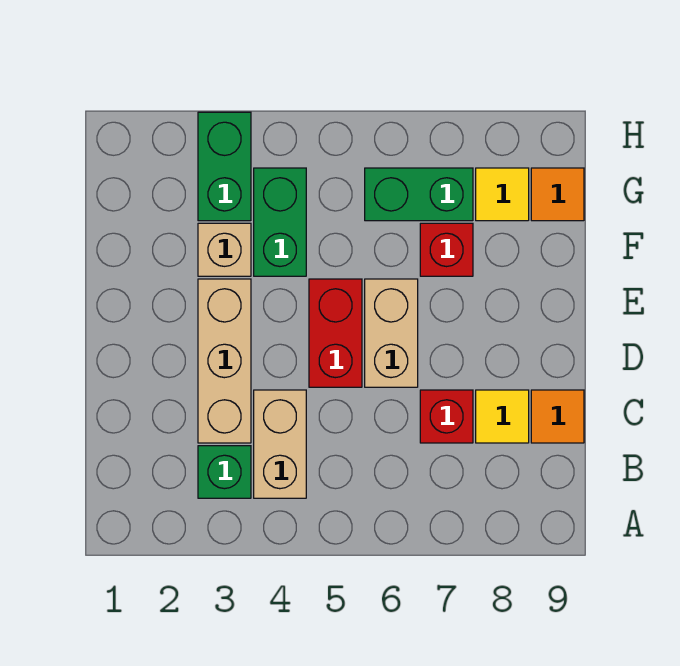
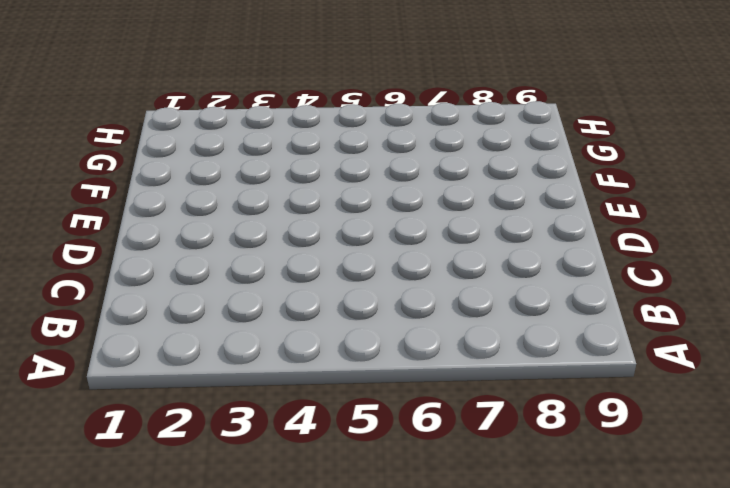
none -> green 1x1 brick [198,446,251,498]
none -> tan 1x2 brick [254,390,306,498]
none -> tan 1x3 brick [198,279,251,443]

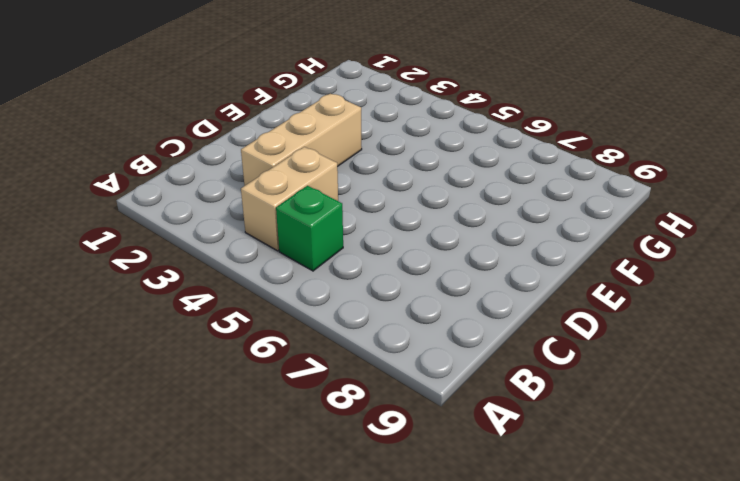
green 1x1 brick [276,186,343,271] -> green 1x1 brick moved to [198,446,251,498]
none -> red 1x1 brick [420,390,473,443]
none -> yellow 1x1 tile [476,390,529,443]
none -> orange 1x1 tile [531,390,584,443]

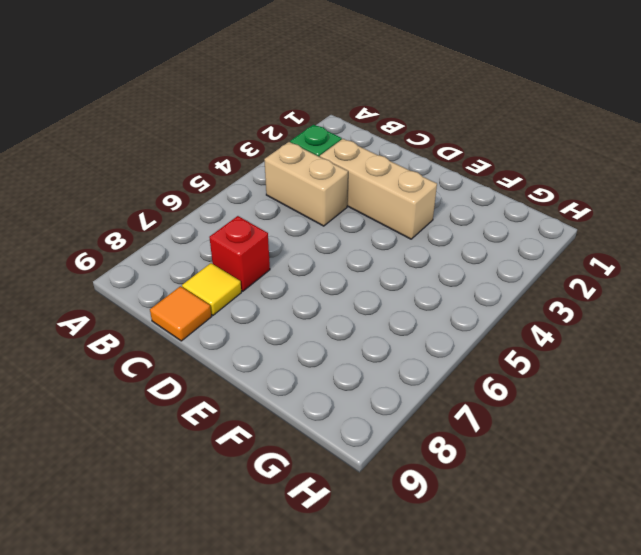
none -> red 1x2 brick [309,279,362,387]
none -> tan 1x2 brick [365,279,418,387]
none -> tan 1x1 brick [198,223,251,276]

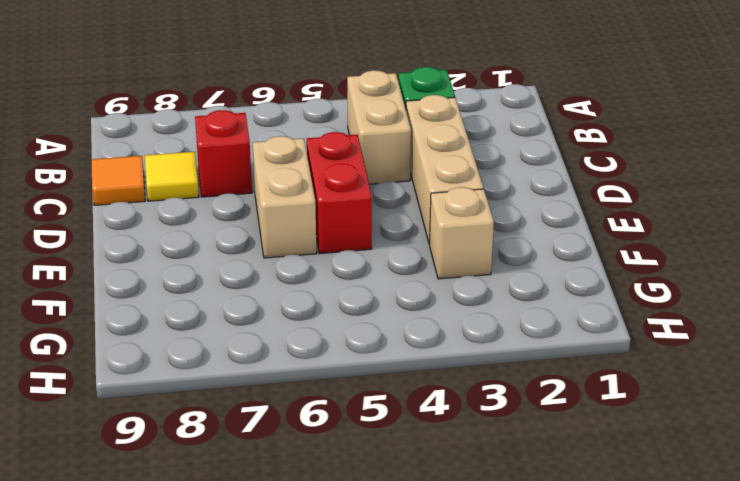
none -> green 1x2 brick [254,168,306,276]
none -> red 1x1 brick [420,223,473,276]
none -> green 1x2 brick [198,112,251,221]

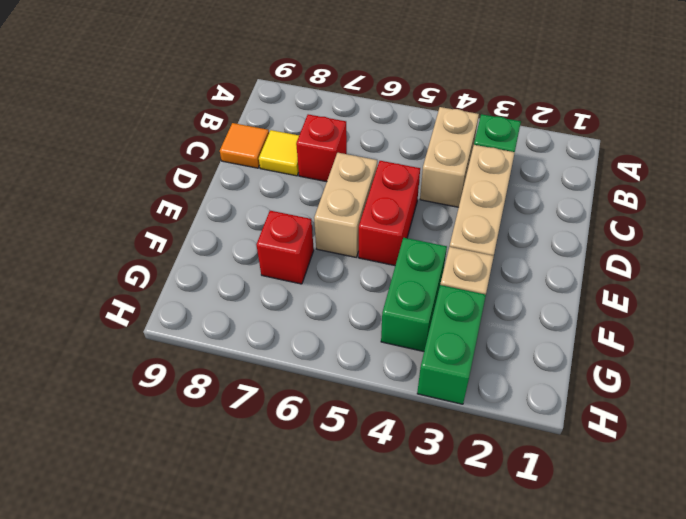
none -> green 1x2 brick [365,168,473,221]
none -> yellow 1x1 tile [476,168,529,221]
none -> orange 1x1 tile [531,168,584,221]

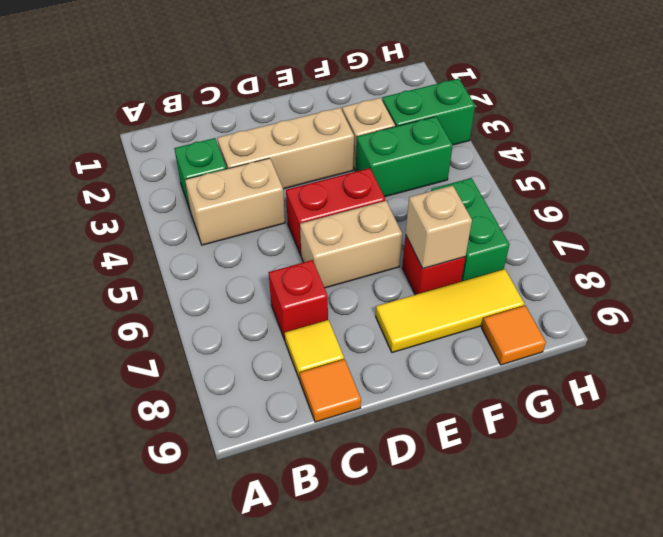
yellow 1x3 tile [376,269,524,353] -> yellow 1x1 tile [476,168,529,221]
tan 1x1 brick [406,186,472,269] -> none

